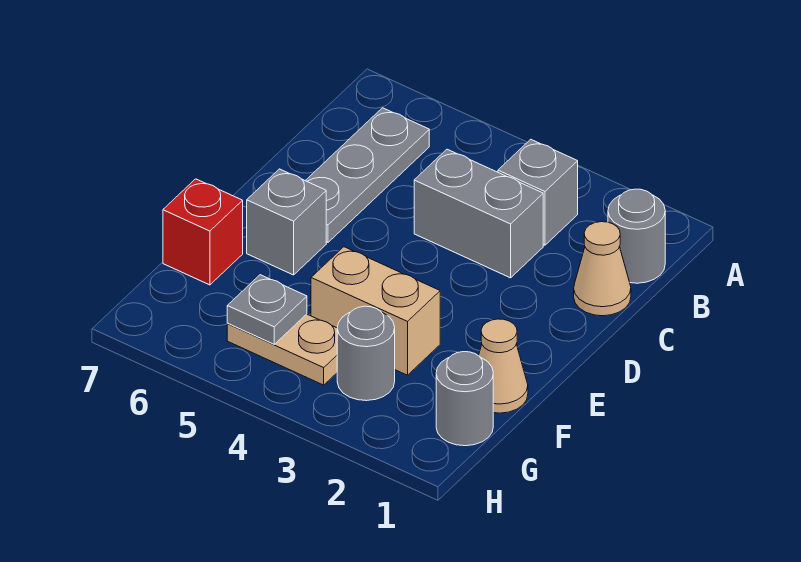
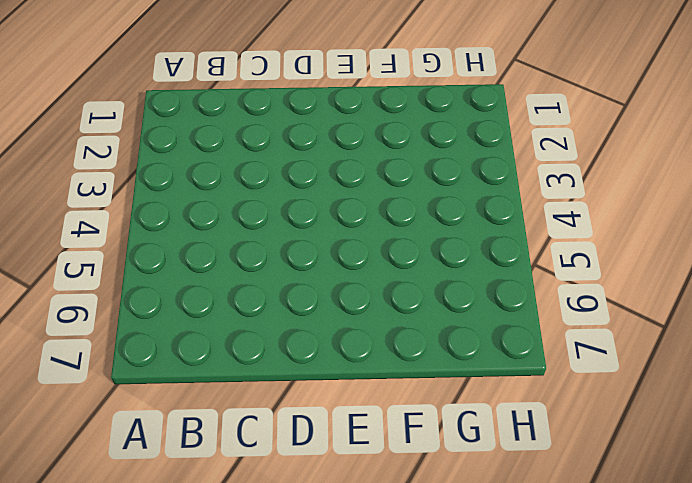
none -> grey 1x1 round brick [608,189,665,283]
none -> grey 1x1 brick [498,139,578,245]
none -> grey 1x3 plate [305,108,429,242]

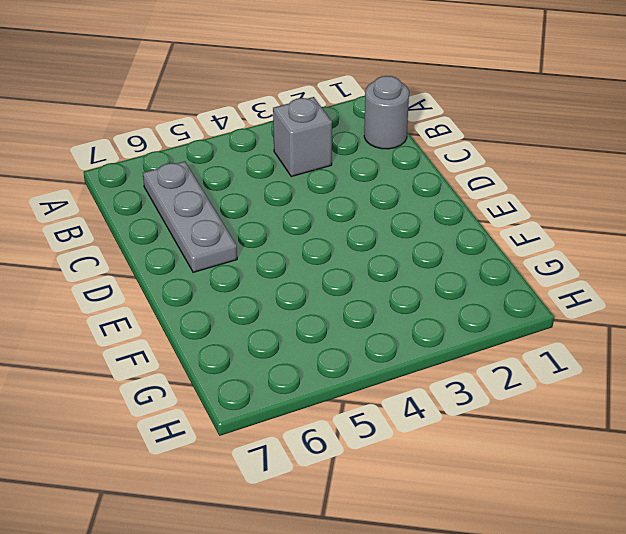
none -> tan 1x1 cone [574,222,631,316]
none -> grey 1x2 brick [414,149,543,278]
none -> grey 1x1 brick [247,169,326,275]

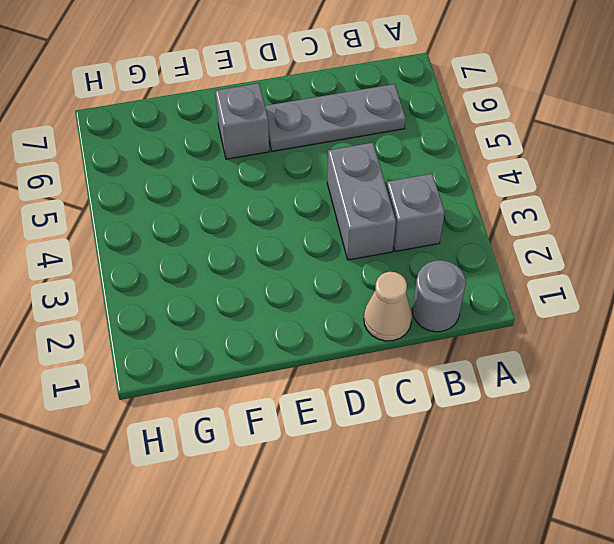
none -> tan 1x1 cone [479,319,528,413]
none -> tan 1x2 brick [311,247,440,375]
none -> red 1x1 brick [163,179,243,285]

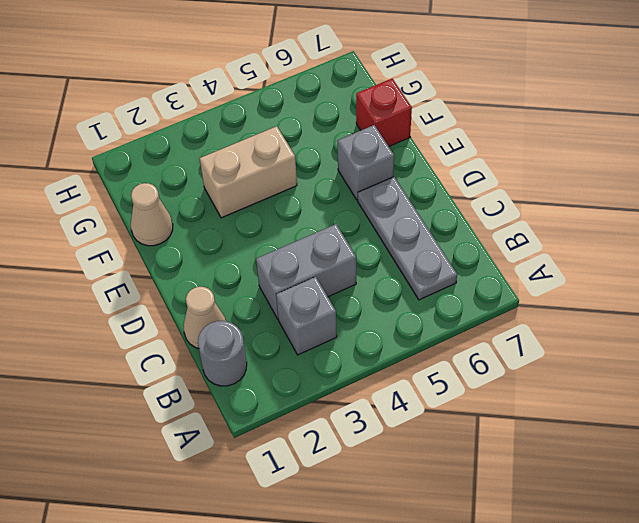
none -> grey 1x1 round brick [436,352,493,446]
none -> grey 1x1 round brick [337,306,395,401]
none -> tan 1x2 plate [227,314,337,385]

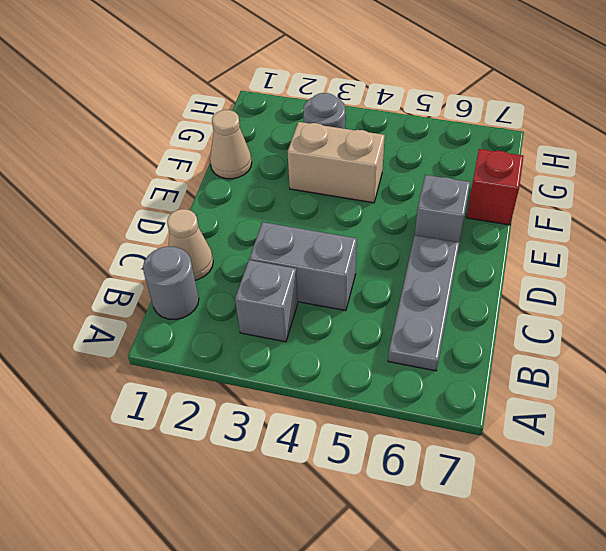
none -> grey 1x1 round brick [436,352,493,446]
none -> tan 1x2 plate [227,314,337,385]
none -> grey 1x1 plate [227,275,307,344]

